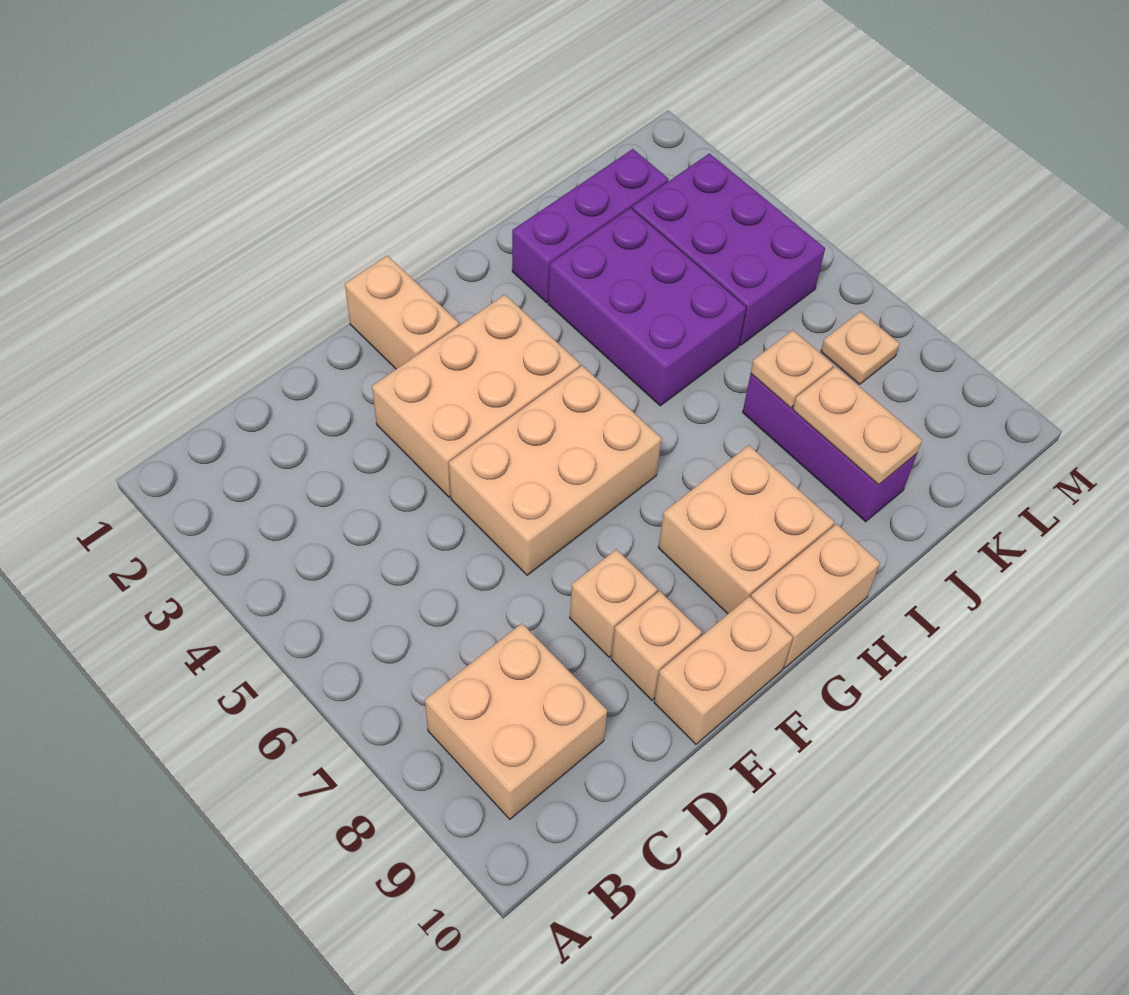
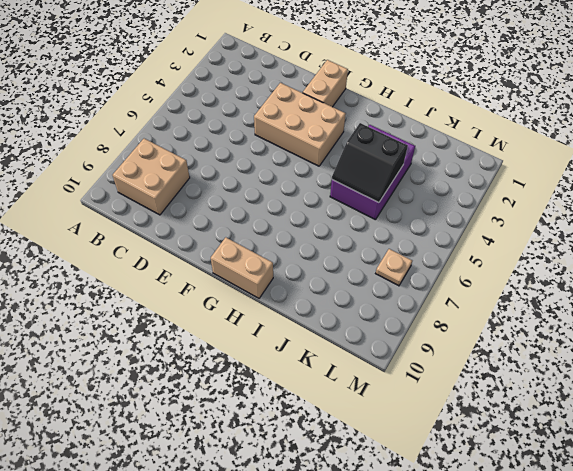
black 2x2 slope [332,123,408,203] -> none
none -> tan 2x3 brick [449,366,661,575]
none -> tan 1x1 brick [570,549,657,658]
none -> tan 1x1 brick [611,591,702,700]

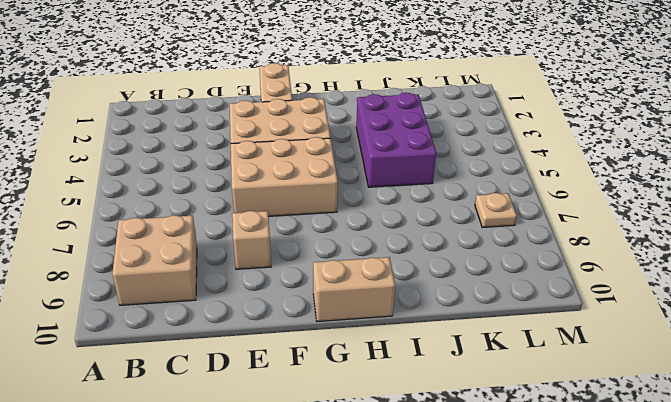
none -> tan 1x1 brick [611,591,702,700]
none -> tan 1x2 brick [654,596,793,744]
none -> tan 2x2 brick [658,445,834,614]

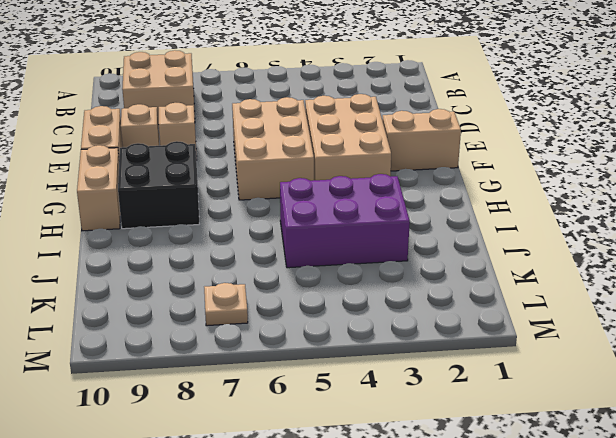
black 2x2 brick [118,141,199,229] -> tan 2x2 brick [658,445,834,614]
none -> purple 1x3 brick [512,149,668,303]
none -> purple 1x3 brick [743,374,917,522]
none -> purple 2x3 brick [632,153,825,345]

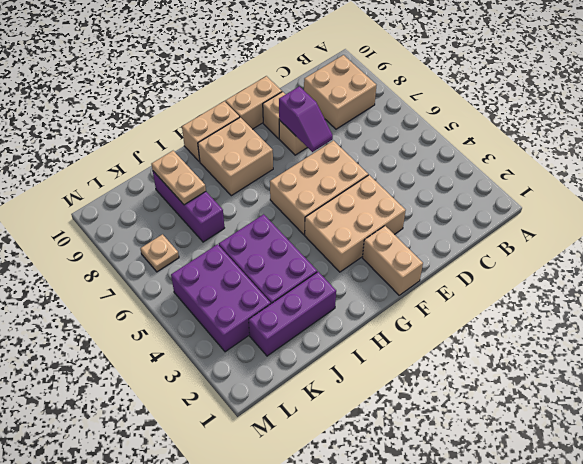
purple 1x2 slope [279,86,333,152] -> none
none -> tan 1x1 plate [751,330,833,408]

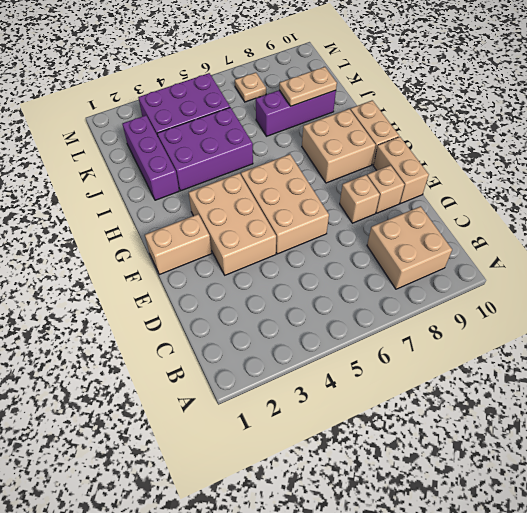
none -> tan 1x1 plate [751,330,833,408]

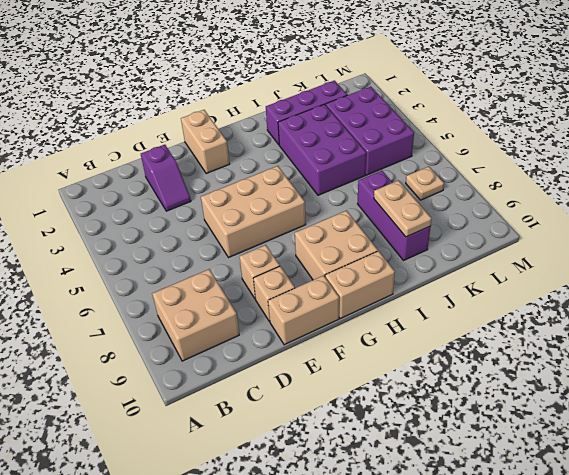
purple 1x2 slope [141,145,191,211] -> none
none -> tan 2x3 brick [372,295,580,497]
none -> tan 1x1 plate [751,330,833,408]

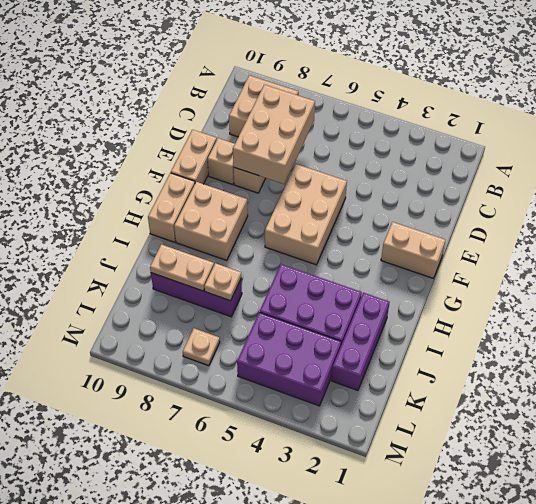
tan 2x3 brick [233,85,315,184] -> tan 2x3 brick moved to [372,295,580,497]

